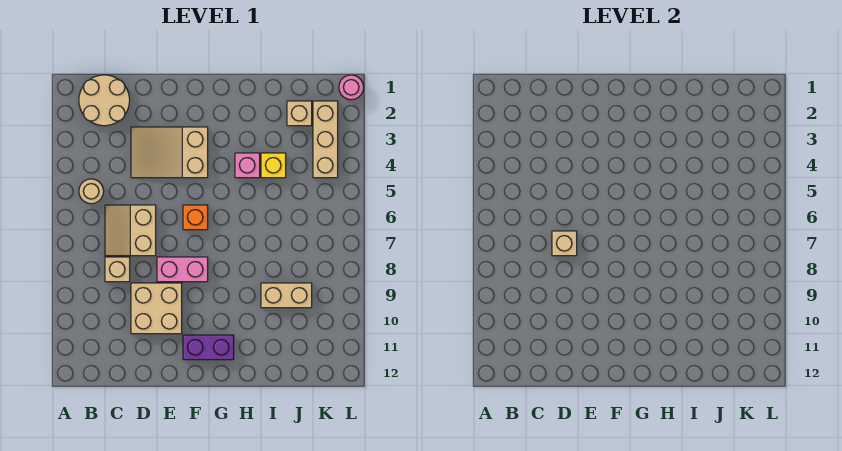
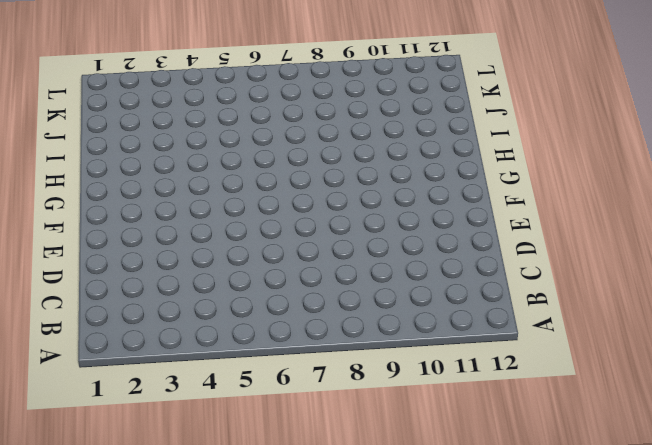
none -> tan 2x2 round brick [79,75,130,126]
none -> tan 1x1 round brick [79,179,104,204]
none -> tan 2x2 slope [105,205,156,256]

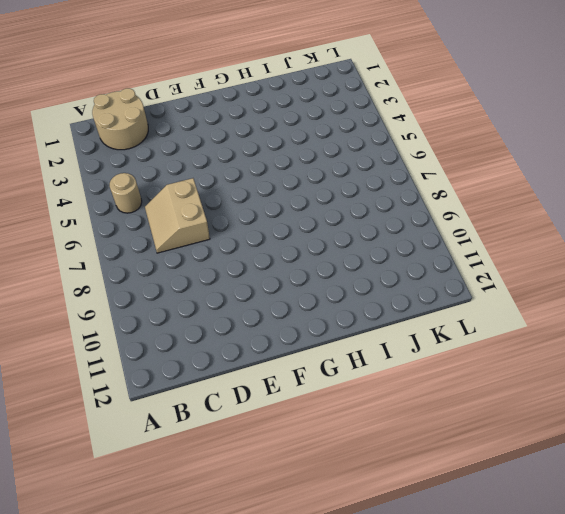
none -> tan 1x1 brick [105,257,130,282]
none -> tan 2x3 slope [131,127,208,178]
none -> tan 2x2 brick [131,283,182,334]

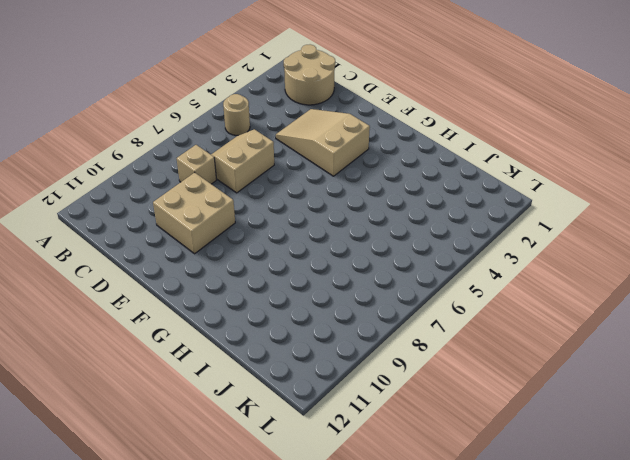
none -> pink 1x2 brick [157,257,208,282]
none -> orange 1x1 brick [183,205,208,230]
none -> purple 1x2 brick [183,335,234,360]

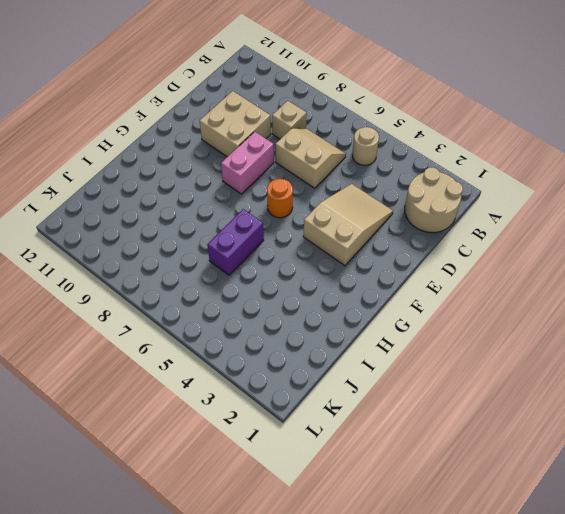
orange 1x1 round brick [267,179,293,218] -> orange 1x1 brick [183,205,208,230]
purple 1x2 brick [207,209,264,275] -> purple 1x2 brick moved to [183,335,234,360]
none -> pink 1x1 brick [235,153,260,178]
none -> yellow 1x1 brick [261,153,286,178]
none -> tan 1x2 brick [261,283,312,308]

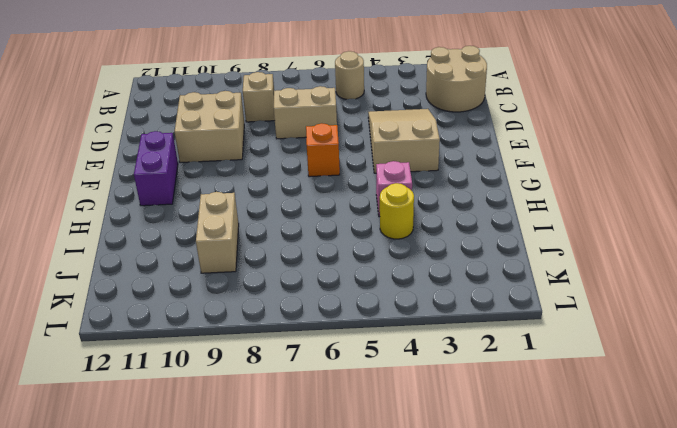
yellow 1x1 round brick [380,183,414,239] -> yellow 1x1 brick [261,153,286,178]
none -> pink 1x2 brick [157,257,208,282]
none -> tan 1x1 brick [287,101,312,126]
none -> tan 1x3 brick [313,101,338,178]

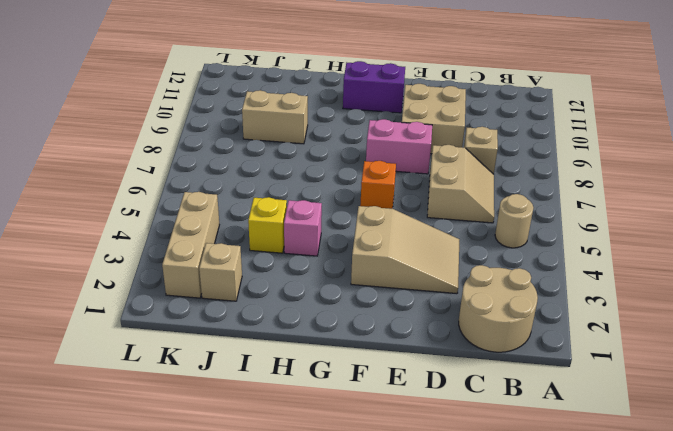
none -> pink 1x1 round brick [339,75,364,100]
none -> tan 1x1 brick [552,231,577,256]

